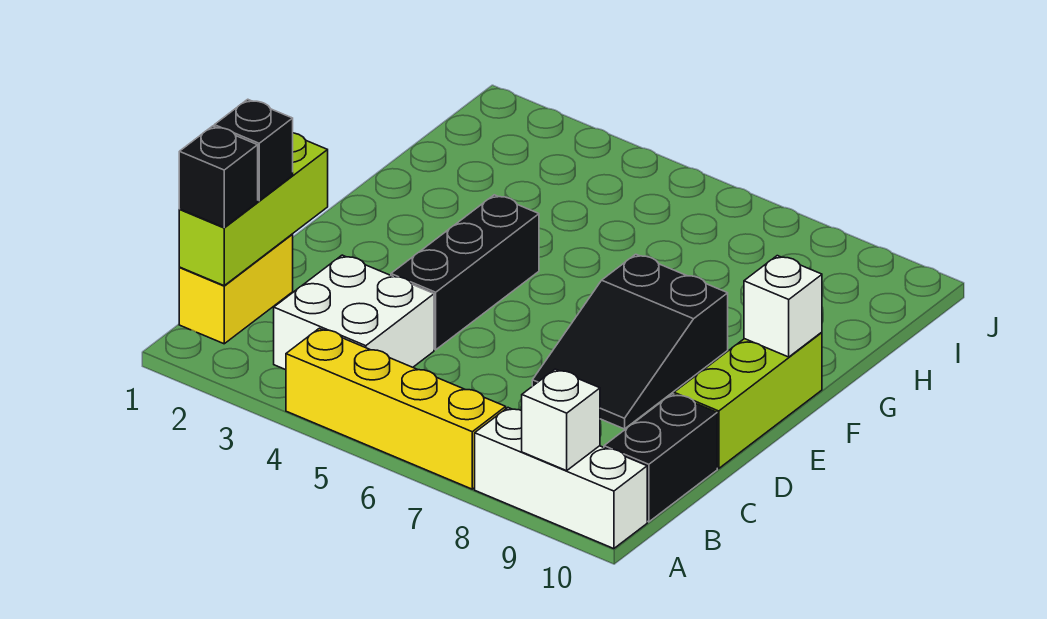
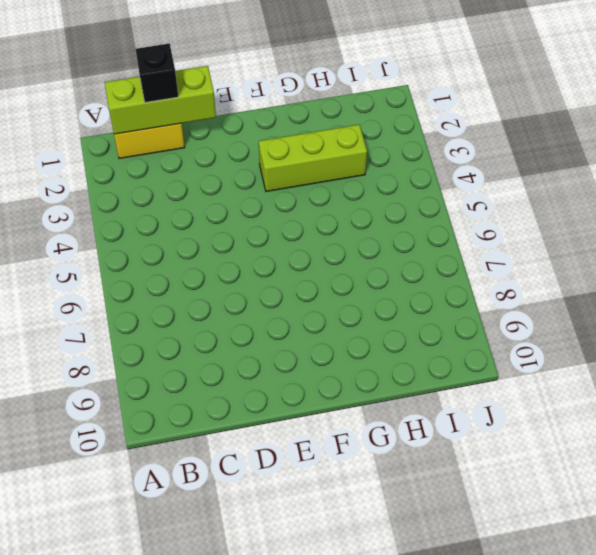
lime 1x3 brick [259,125,367,191] -> lime 1x3 brick moved to [674,332,822,469]
none -> yellow 1x4 brick [286,328,506,489]
none -> white 1x3 brick [475,408,647,549]
none -> white 2x2 brick [274,255,434,370]

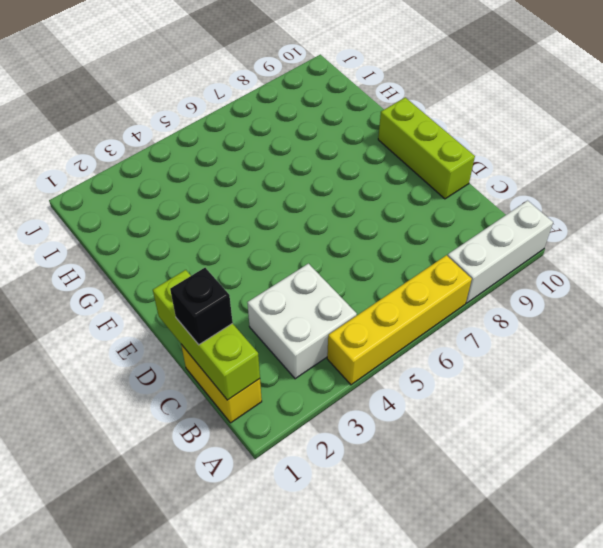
none -> black 1x2 brick [604,394,717,522]
none -> black 1x3 brick [391,195,539,350]
none -> black 2x3 slope [532,254,728,429]

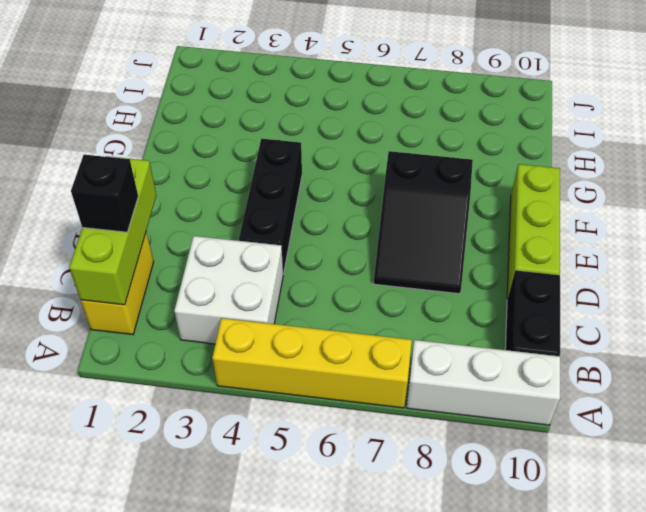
none -> white 1x1 brick [522,369,600,471]
none -> white 1x1 brick [744,256,822,357]
none -> black 1x1 brick [179,126,258,227]

